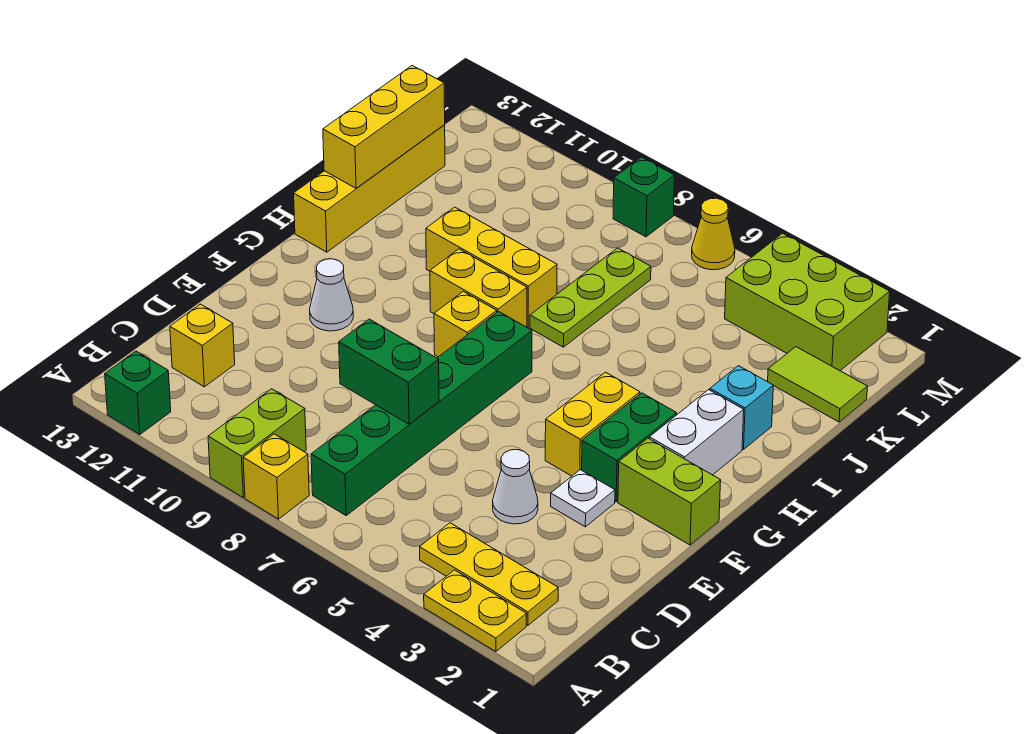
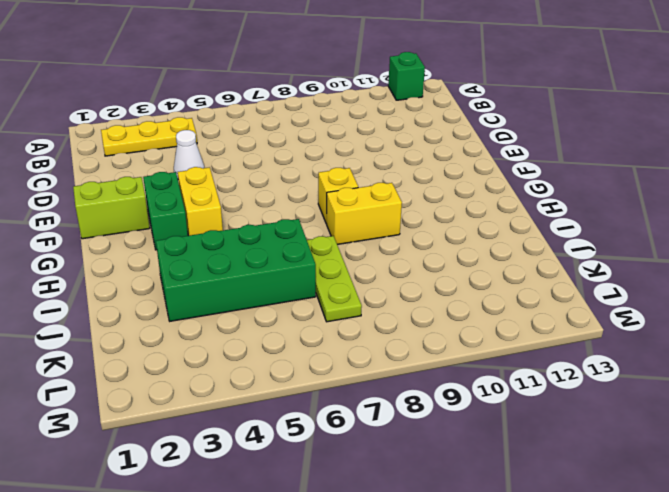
green 2x4 brick [156,219,316,321] -> none
none -> yellow 1x2 plate [424,570,527,652]
none -> yellow 1x1 brick [243,434,309,519]
none -> lime 1x2 brick [208,389,306,498]

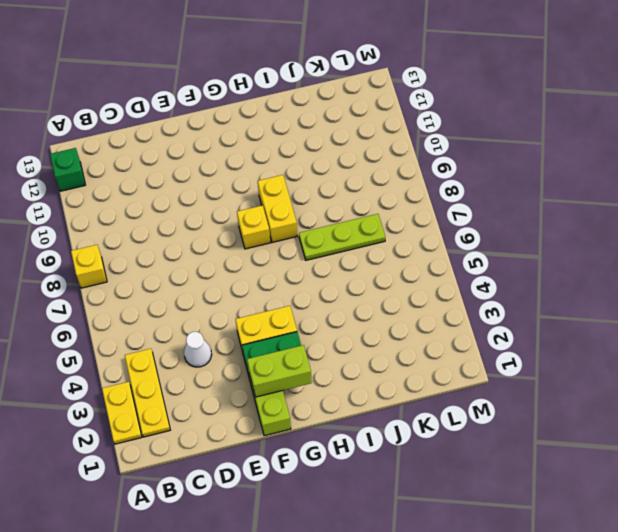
lime 1x2 brick [247,345,312,397] -> lime 1x2 brick moved to [208,389,306,498]
none -> green 1x6 brick [311,311,532,515]
none -> yellow 1x1 brick [170,304,235,387]
none -> white 1x1 plate [551,470,615,527]

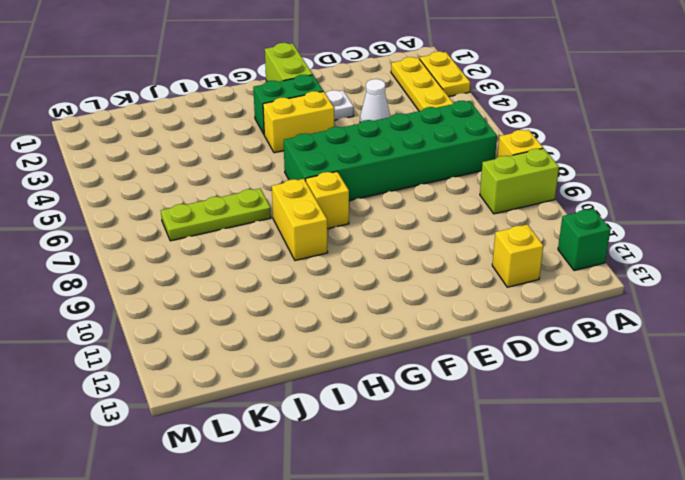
green 2x6 brick [284,101,497,201] -> green 1x6 brick [311,311,532,515]
none -> white 1x1 cone [310,259,353,331]
none -> white 1x2 brick [649,390,744,475]
none -> yellow 1x4 brick [294,125,445,252]

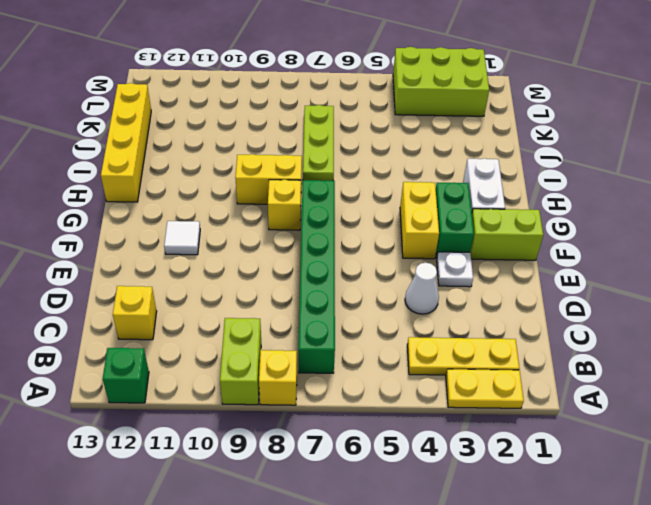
white 1x1 tile [164,221,200,255] -> white 1x1 cone [310,259,353,331]
none -> cyan 1x1 brick [710,366,773,450]
none -> yellow 1x3 brick [426,207,557,327]
none -> lime 1x2 tile [768,347,867,422]

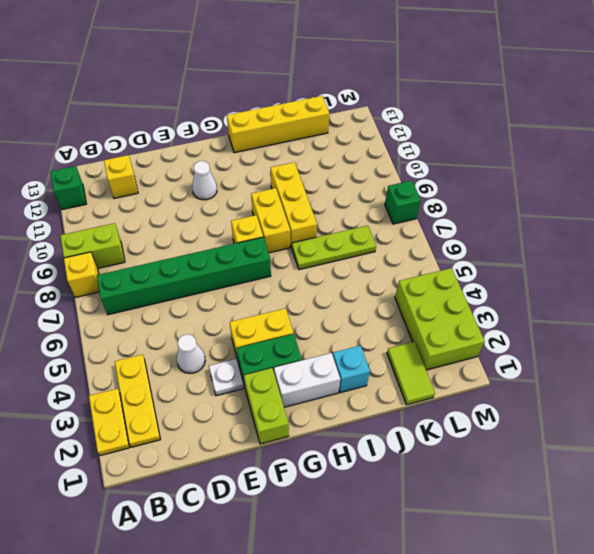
none -> yellow 1x1 cone [692,198,735,270]
none -> green 1x2 brick [339,319,439,424]
none -> yellow 1x3 brick [323,66,445,188]

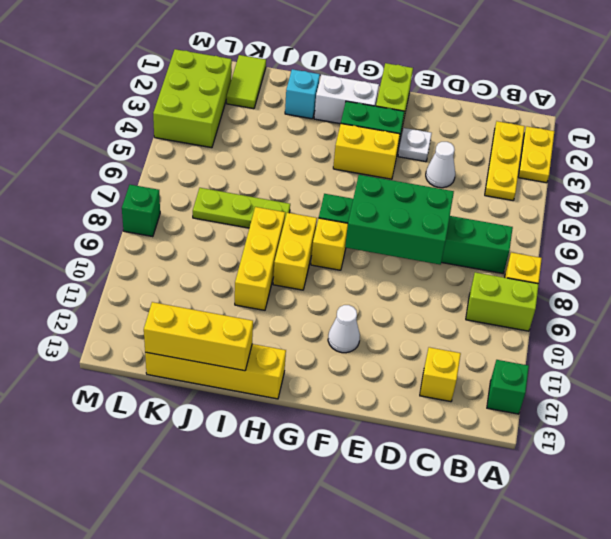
green 2x3 brick [345,175,454,265] -> green 1x2 brick [339,319,439,424]
none -> yellow 1x1 cone [692,198,735,270]

